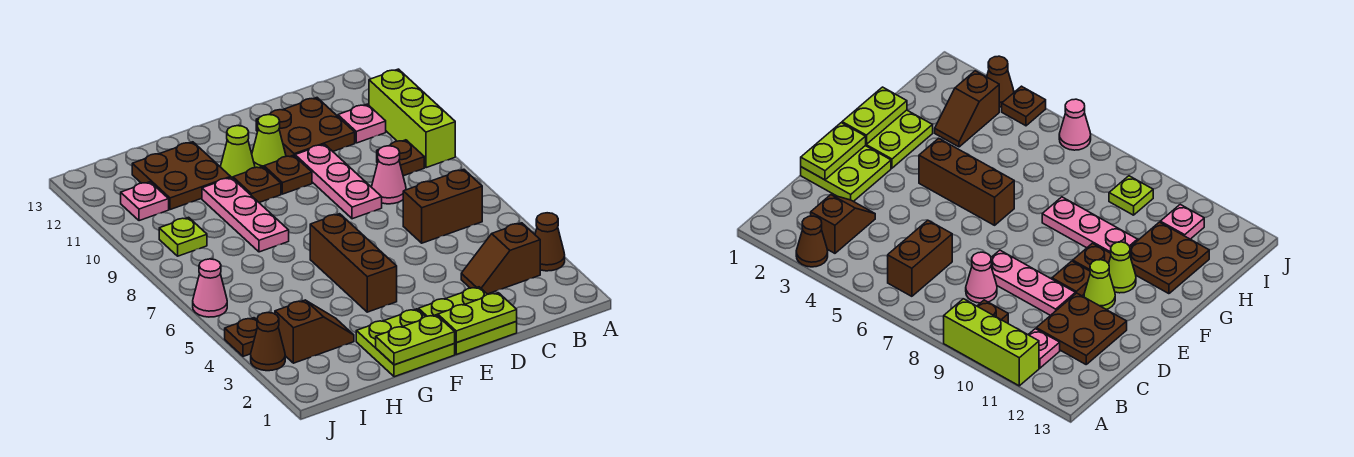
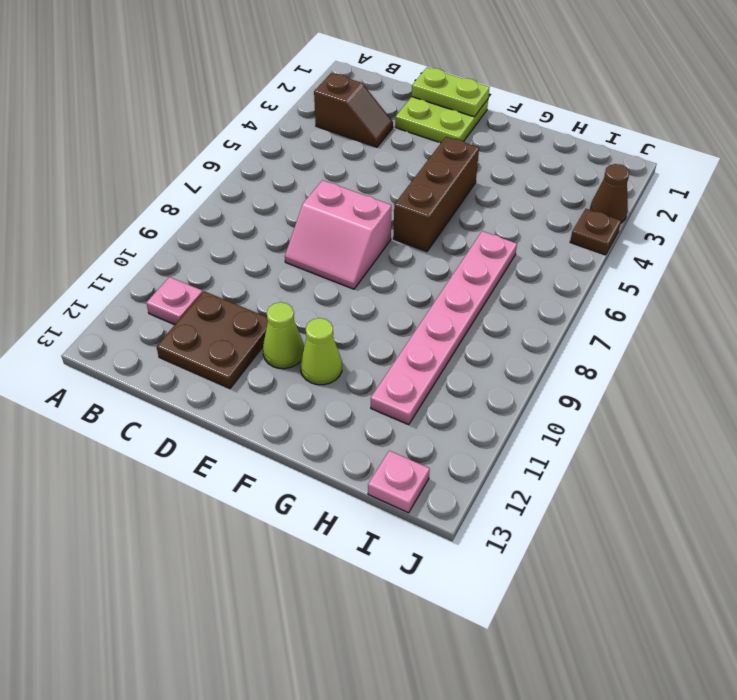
pink 2x2 slope [285,180,392,289] -> pink 1x3 plate [295,144,382,219]
pink 1x6 plate [371,231,517,425] -> brown 2x2 plate [132,142,231,210]
pink 1x1 plate [368,451,430,513] -> pink 1x1 plate moved to [121,182,169,221]
none -> brown 1x1 cone [535,213,565,271]
none -> lime 1x3 brick [369,69,455,168]
none -> brown 1x2 brick [403,169,482,243]

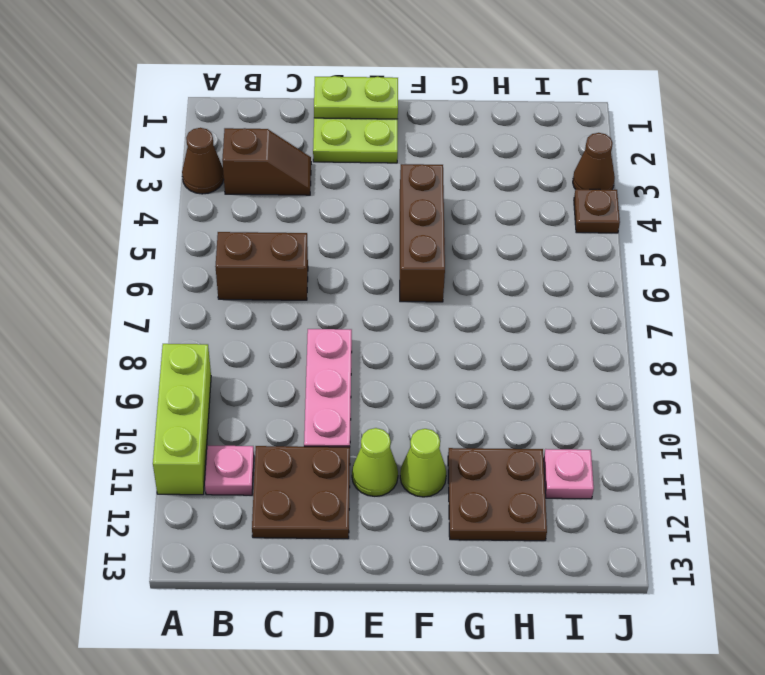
none -> brown 1x1 plate [377,140,424,176]
none -> pink 1x1 cone [372,146,406,204]
none -> brown 1x1 plate [264,155,312,194]

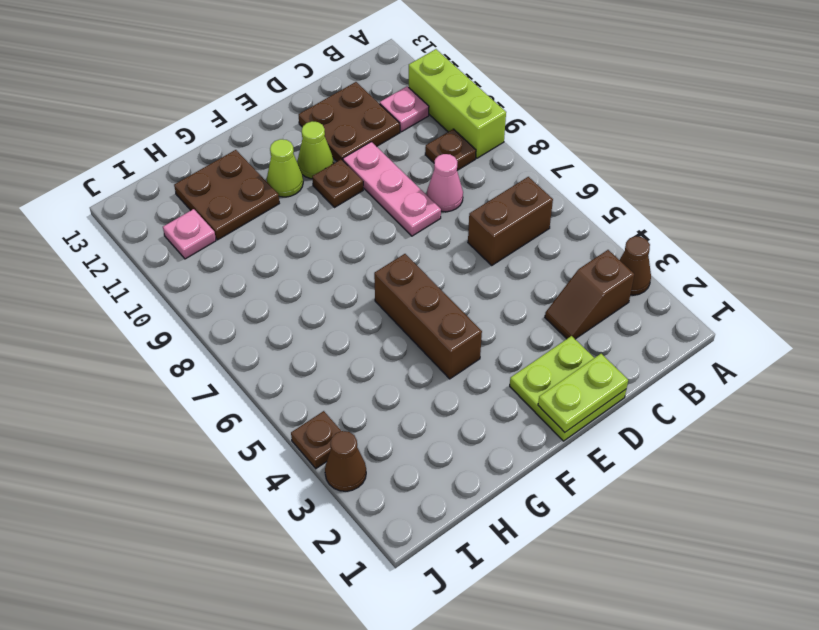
none -> lime 2x2 plate [356,309,455,377]
none -> brown 1x1 plate [233,166,281,202]
none -> pink 1x3 plate [202,177,289,252]

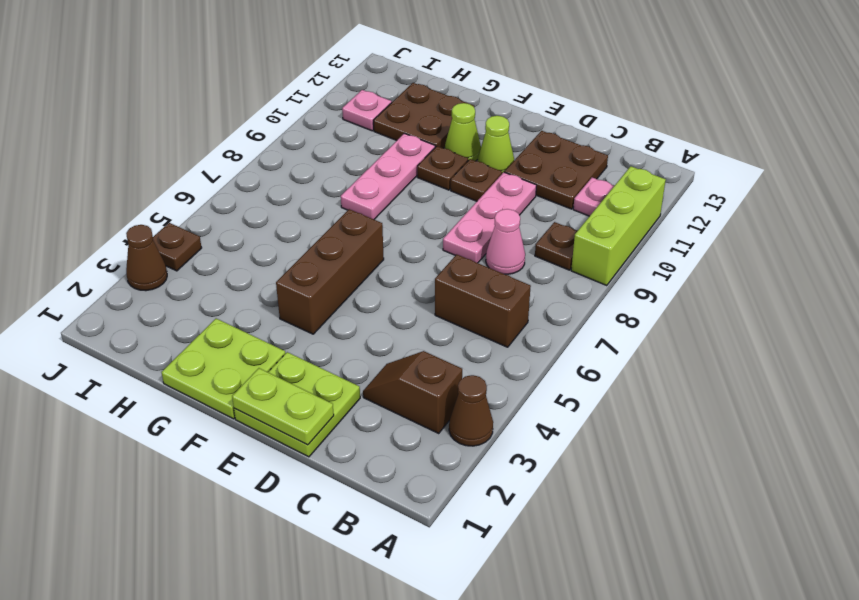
none -> brown 1x2 slope [275,300,354,363]
none -> lime 1x1 plate [159,217,207,256]
none -> pink 1x1 cone [193,259,227,317]

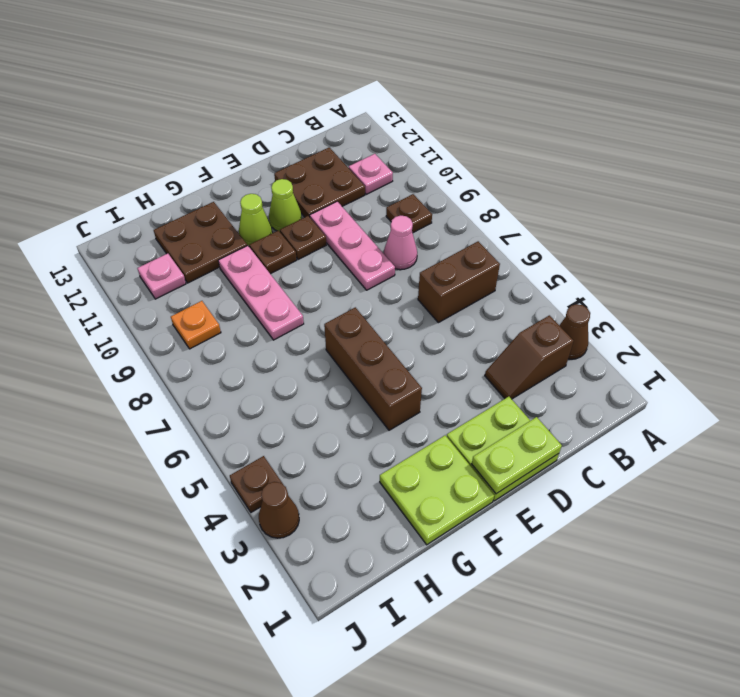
orange 1x1 plate [171,301,221,349] -> lime 1x1 plate [159,217,207,256]
none -> lime 1x3 brick [369,69,455,168]
none -> brown 1x2 slope [275,300,354,363]
none -> pink 1x1 cone [193,259,227,317]

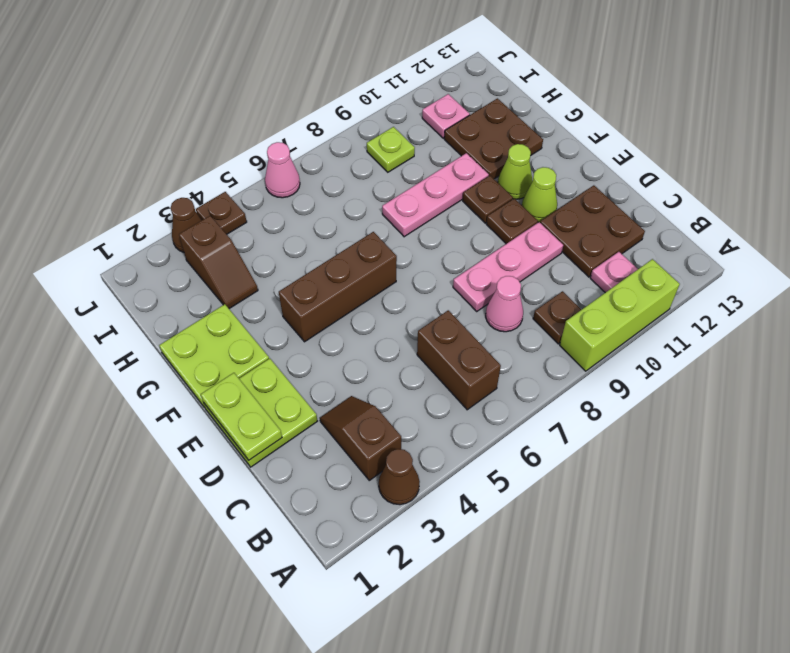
none -> lime 1x2 plate [376,315,455,365]

